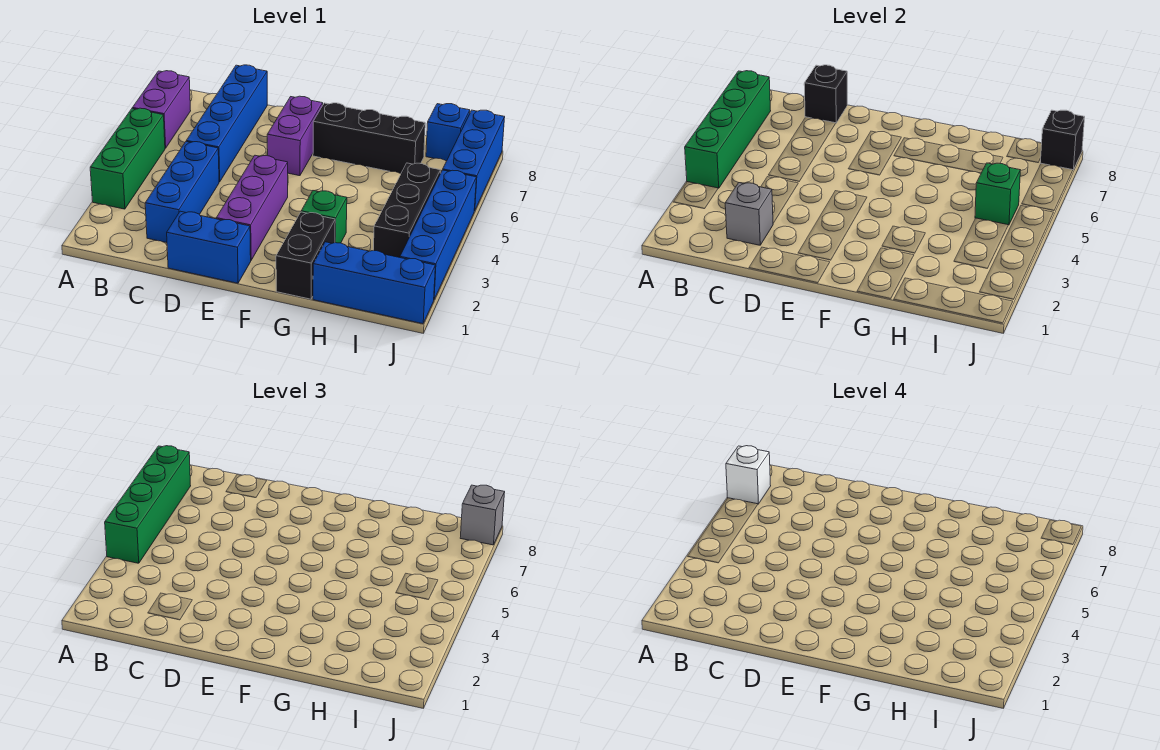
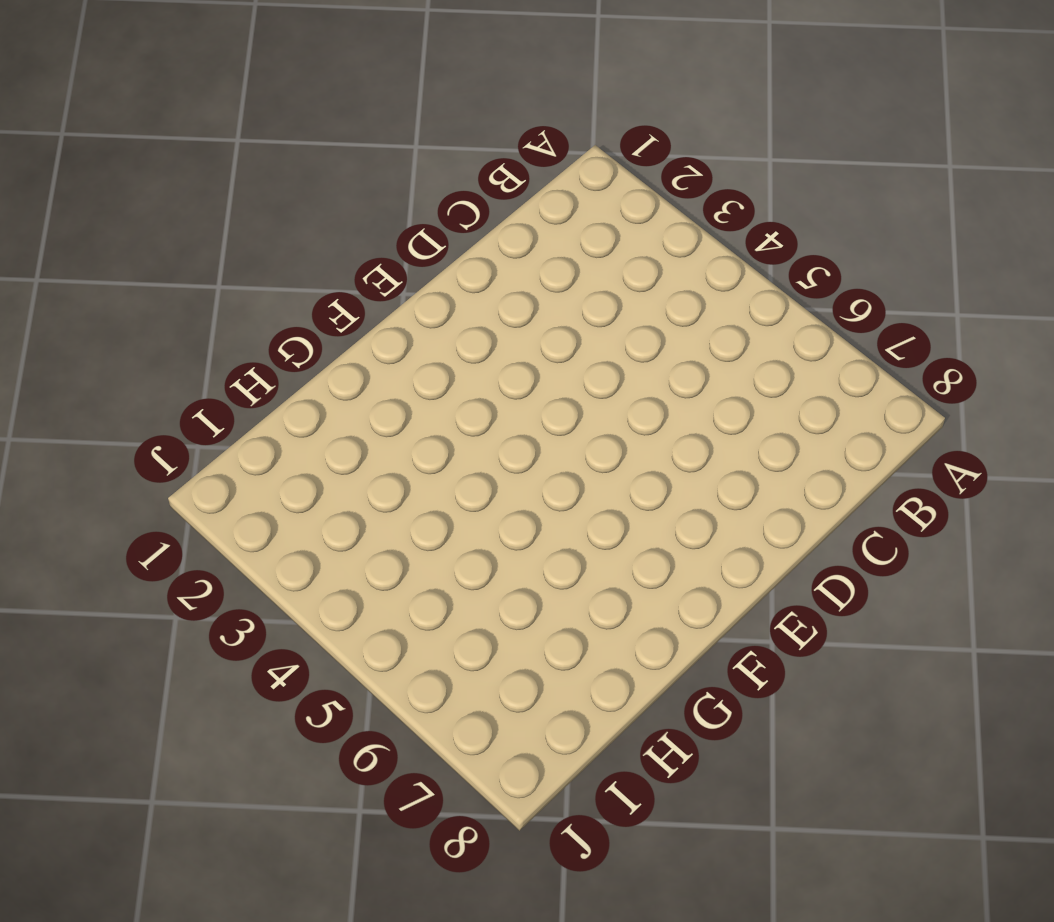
none -> green 1x3 brick [90,108,165,209]
none -> purple 1x2 brick [133,71,191,148]
none -> blue 1x3 brick [145,142,219,243]

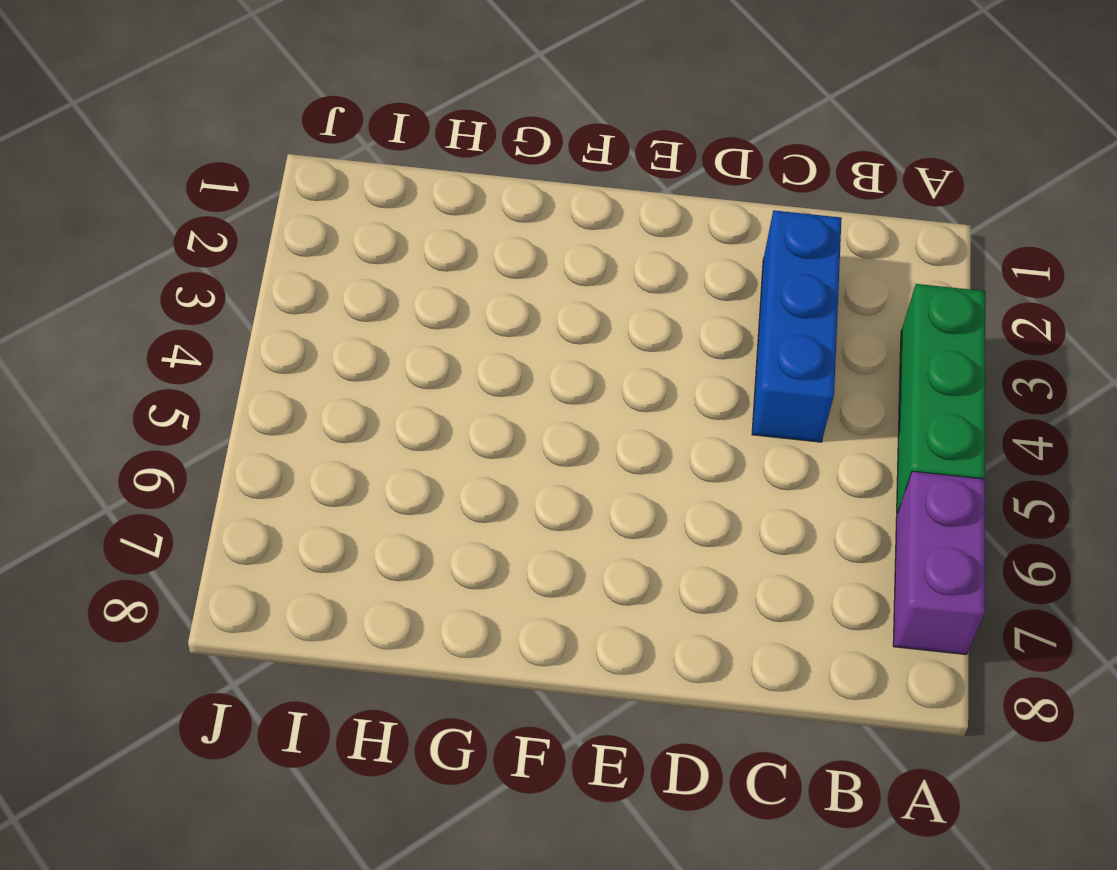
none -> blue 1x4 brick [186,65,267,182]
none -> blue 1x2 brick [167,211,251,283]
none -> purple 1x3 brick [216,155,288,260]

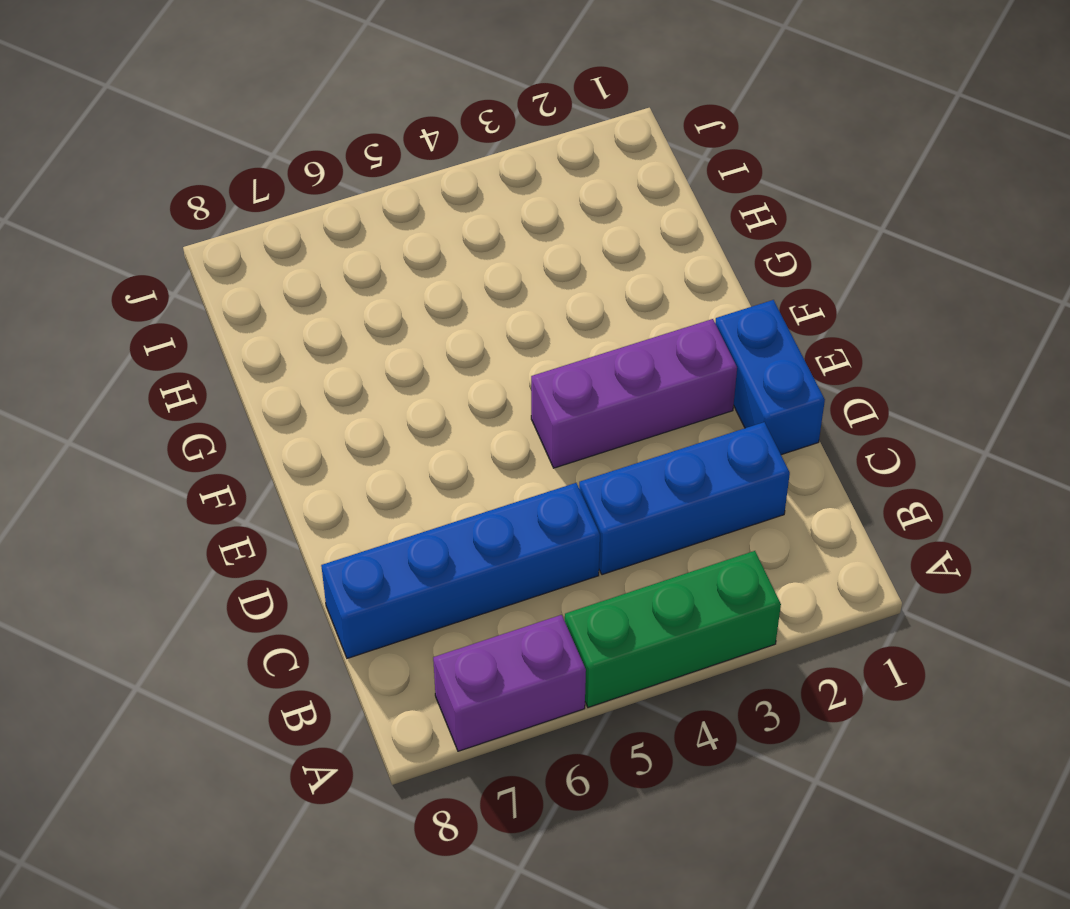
none -> purple 1x2 brick [267,96,323,176]
none -> black 1x3 brick [313,103,425,174]
none -> black 1x2 brick [276,212,335,299]

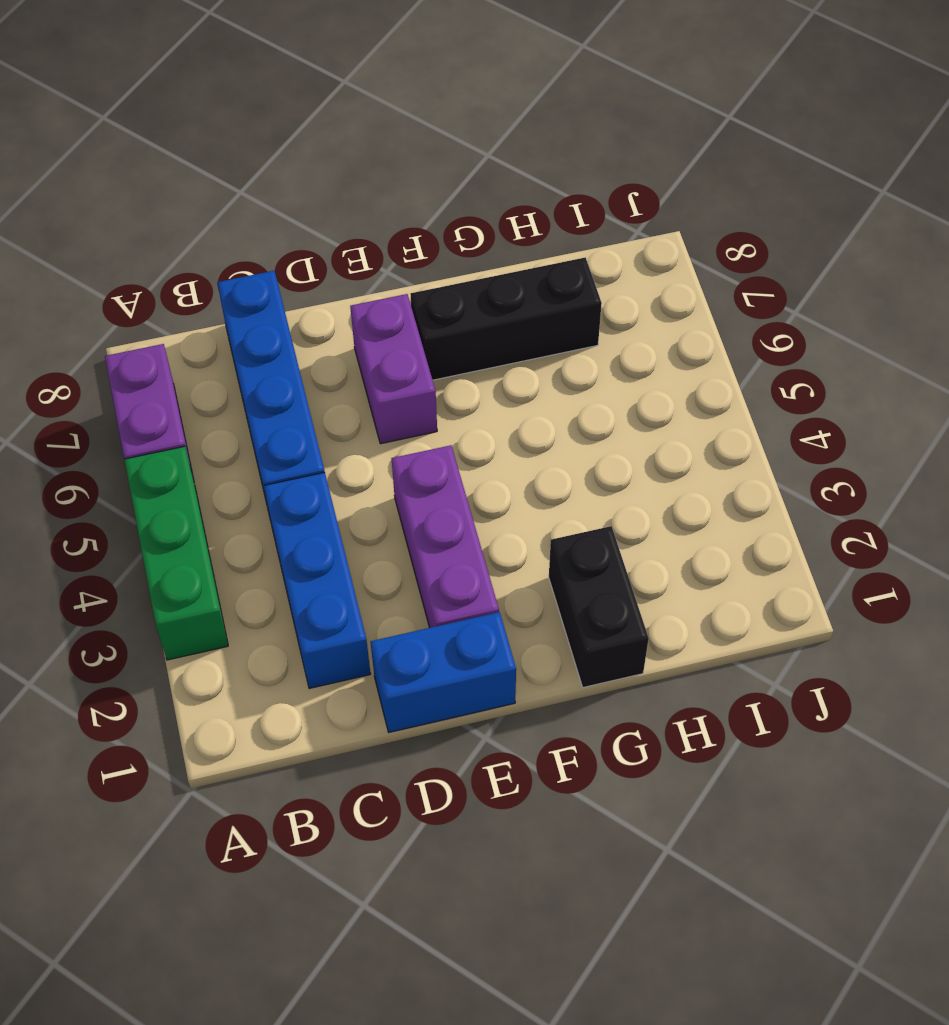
none -> green 1x1 brick [301,191,347,243]
none -> blue 1x3 brick [313,242,435,324]
none -> black 1x3 brick [373,163,440,257]

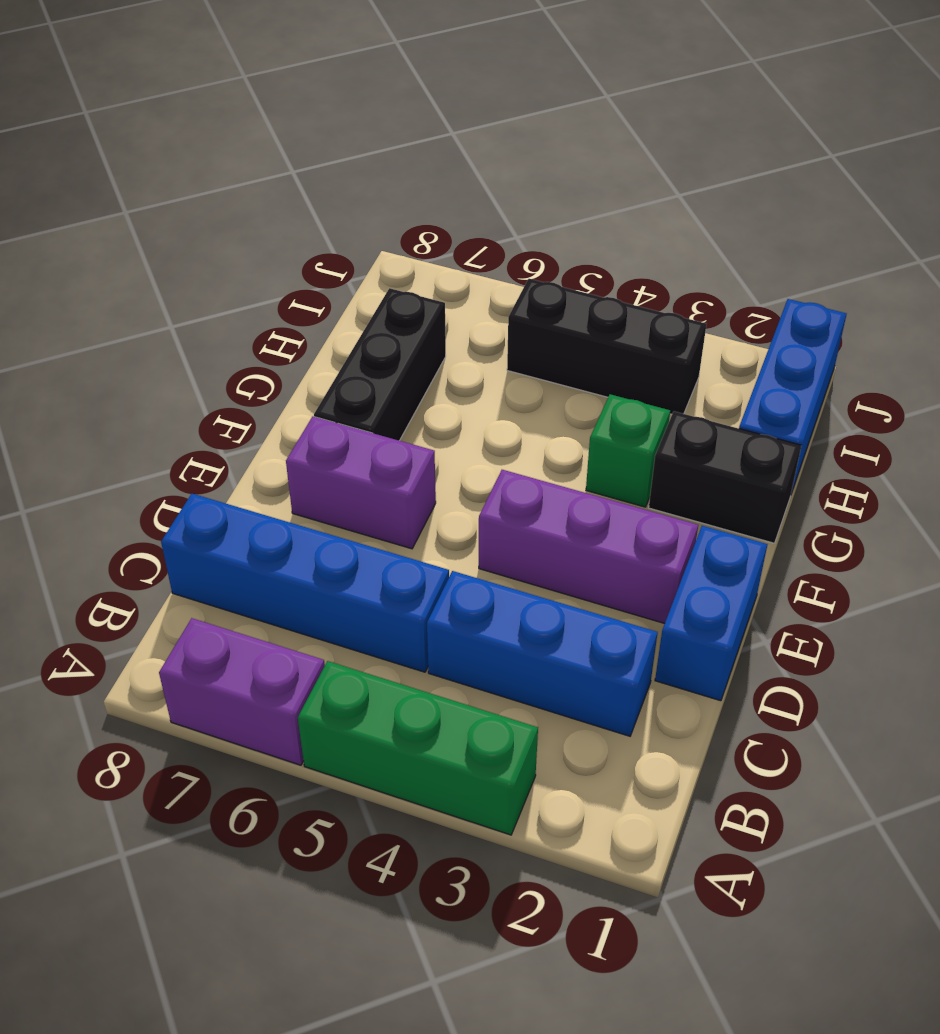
none -> blue 1x1 brick [426,104,470,161]
none -> blue 1x4 brick [400,170,476,299]
none -> blue 1x3 brick [443,110,505,211]

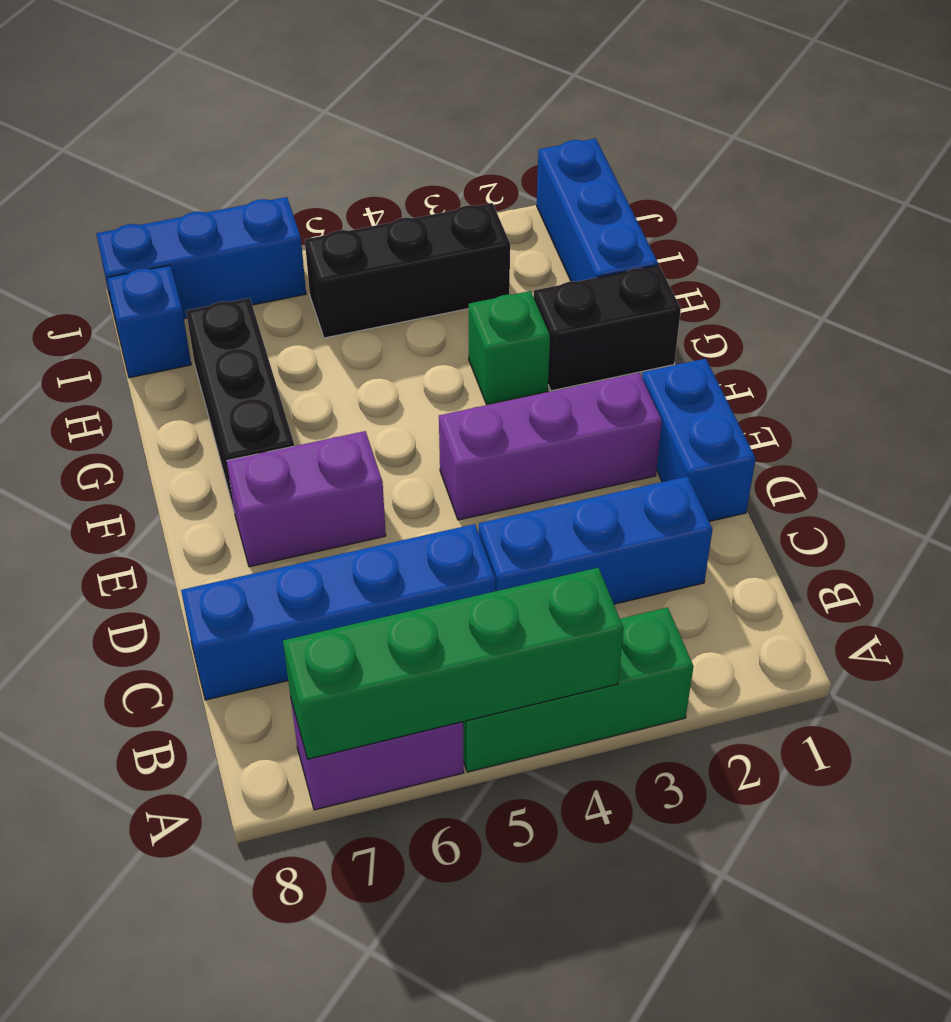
none -> blue 1x4 brick [400,170,476,299]
none -> grey 1x1 brick [725,183,773,245]
none -> black 1x1 brick [804,65,847,123]

